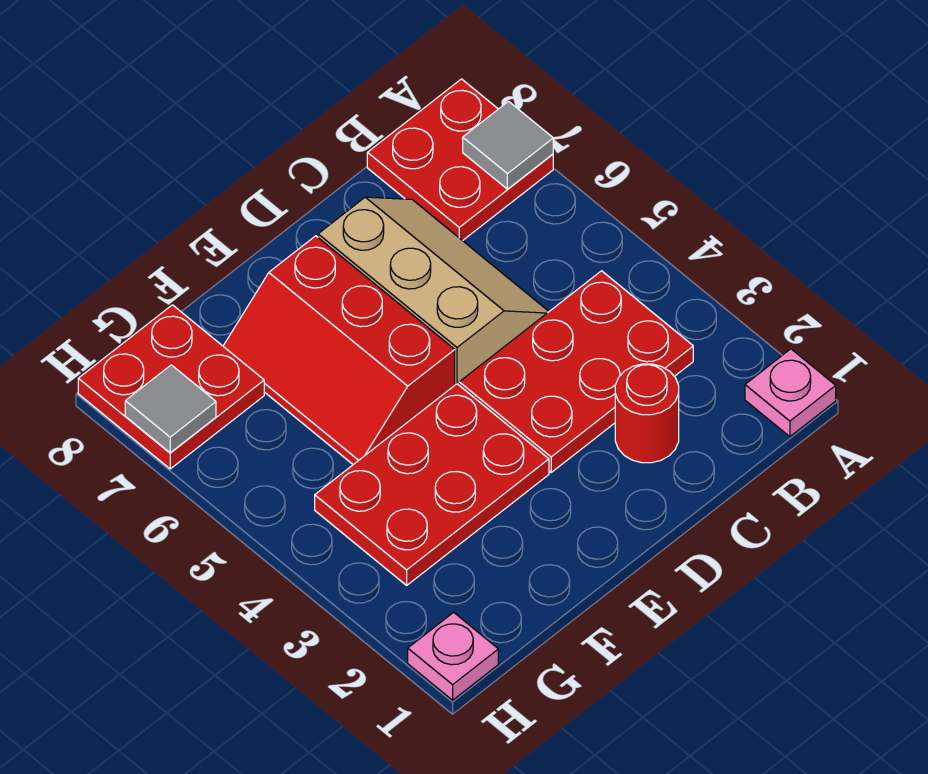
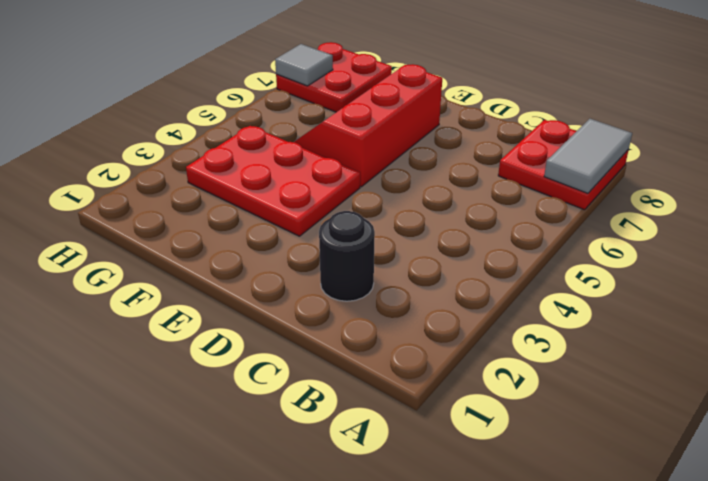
grey 1x2 tile [544,119,632,193] -> grey 1x1 tile [463,101,553,189]
black 1x1 round brick [319,211,375,301] -> red 1x1 round brick [615,364,679,463]
none -> pink 1x1 plate [745,349,836,437]
none -> red 2x3 plate [459,271,693,472]

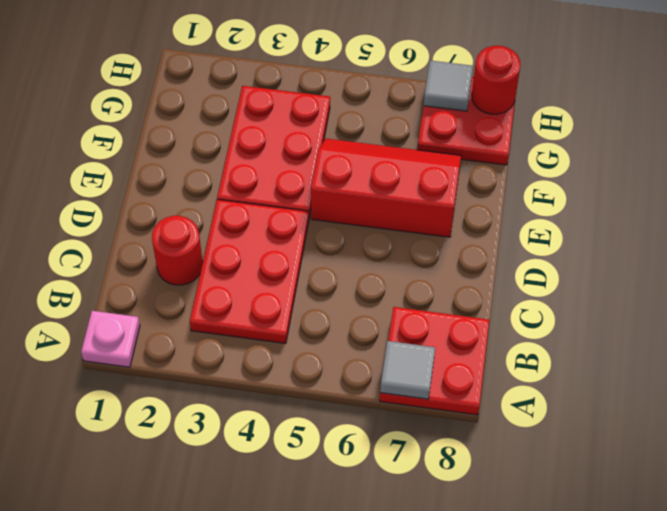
red 1x1 round brick [472,46,521,114] -> none
none -> tan 2x3 slope [318,197,549,385]
none -> pink 1x1 plate [408,612,498,700]

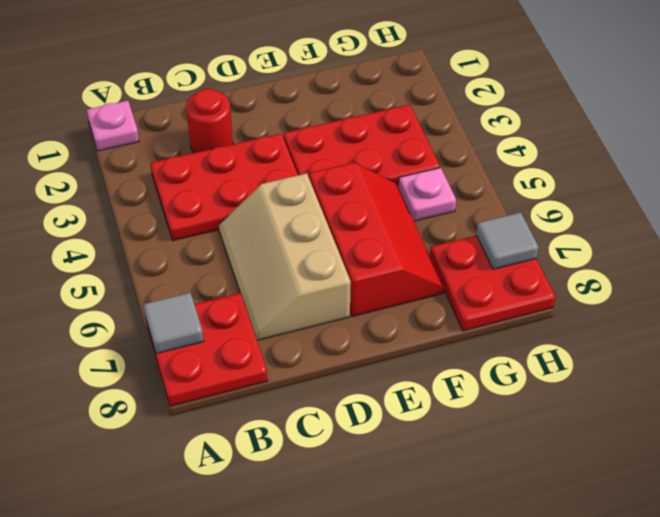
pink 1x1 plate [399,168,456,221] -> pink 1x1 plate moved to [408,612,498,700]

